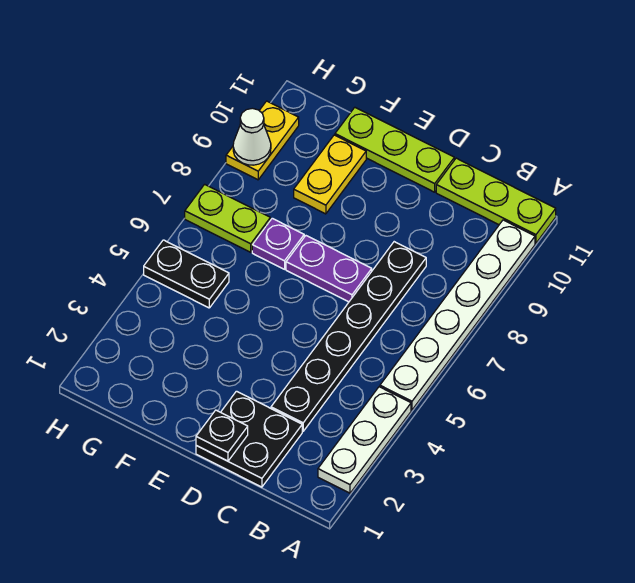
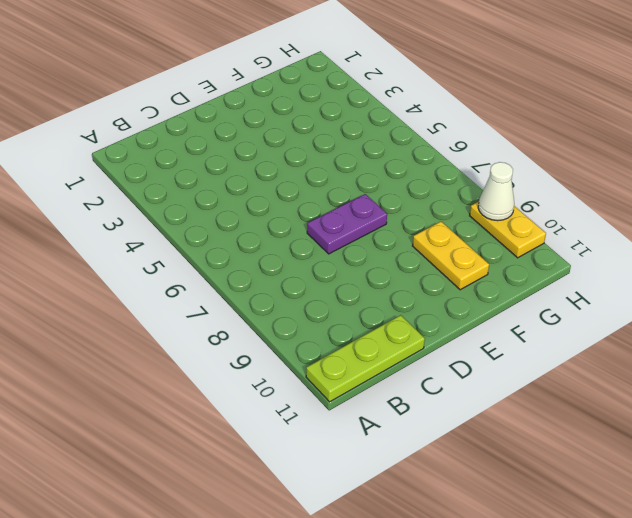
none -> white 1x3 plate [318,387,411,493]
none -> white 1x6 plate [380,220,535,410]
none -> black 2x2 plate [196,391,302,487]

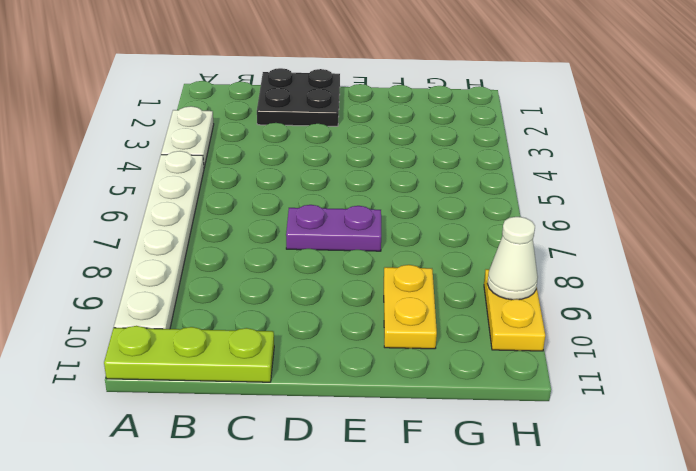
white 1x2 plate [161,106,214,168] -> white 1x3 plate [318,387,411,493]
none -> black 1x6 plate [271,242,426,431]
none -> lime 1x3 plate [335,107,454,192]
none -> purple 1x1 plate [252,218,304,269]

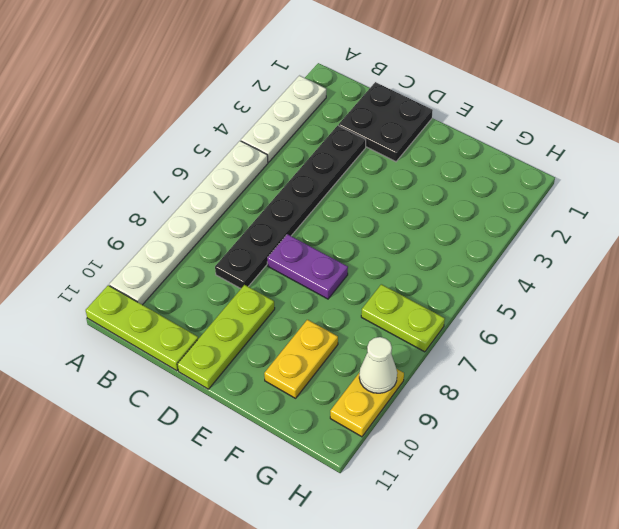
lime 1x3 plate [177,285,275,389] -> lime 1x3 plate turned to [335,107,454,192]
none -> purple 1x1 plate [252,218,304,269]
none -> black 1x2 plate [144,240,229,308]
none -> black 1x1 plate [196,410,248,461]

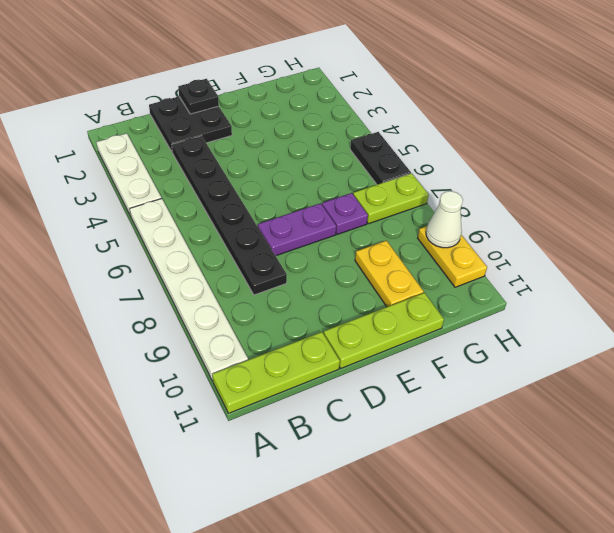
black 1x2 plate [350,132,411,185] -> black 1x2 plate turned to [144,240,229,308]

